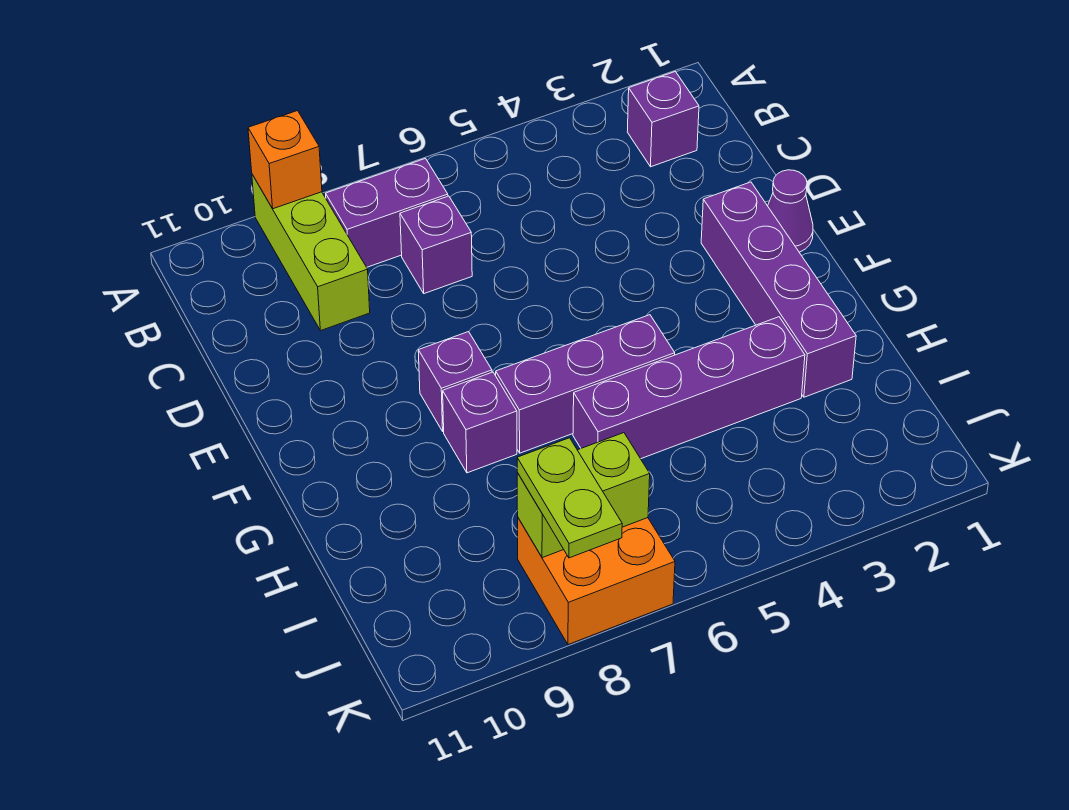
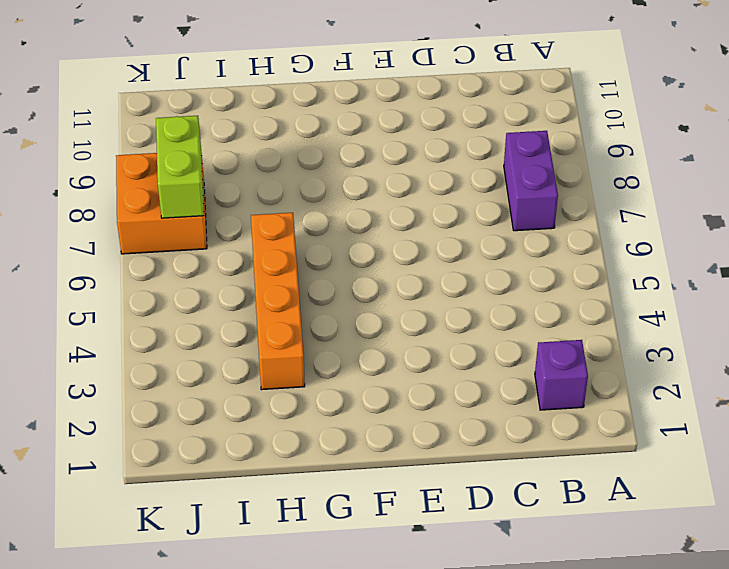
orange 1x4 brick [251,213,305,390] -> purple 1x4 brick [573,317,805,459]
none -> lime 1x3 brick [252,175,370,331]
none -> purple 1x1 brick [400,196,472,294]
none -> purple 1x1 cone [768,170,813,252]

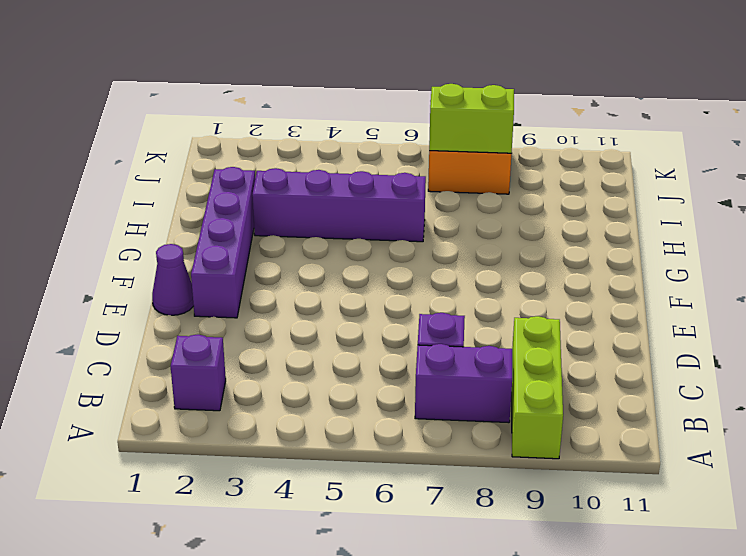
none -> purple 1x1 brick [418,332,492,432]
none -> purple 1x3 brick [496,315,675,453]
none -> purple 1x1 brick [443,372,517,473]

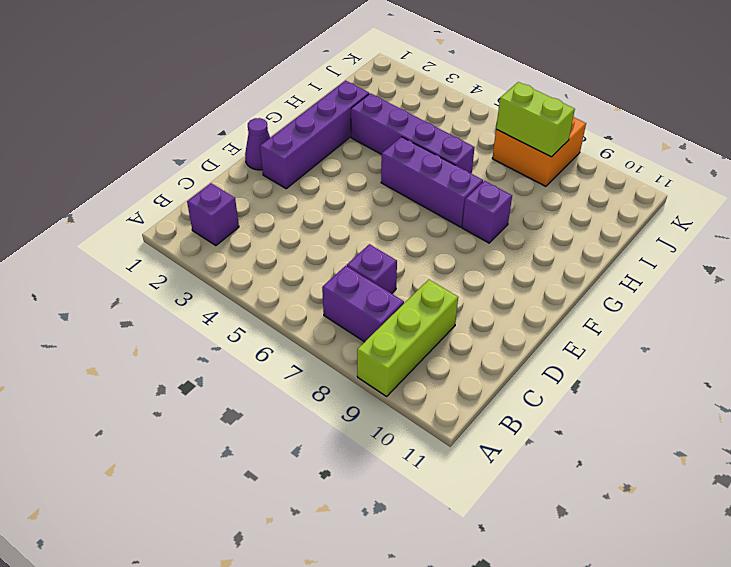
none -> purple 1x1 brick [418,332,492,432]
none -> orange 1x1 brick [248,111,322,209]
none -> lime 1x2 plate [517,438,622,558]

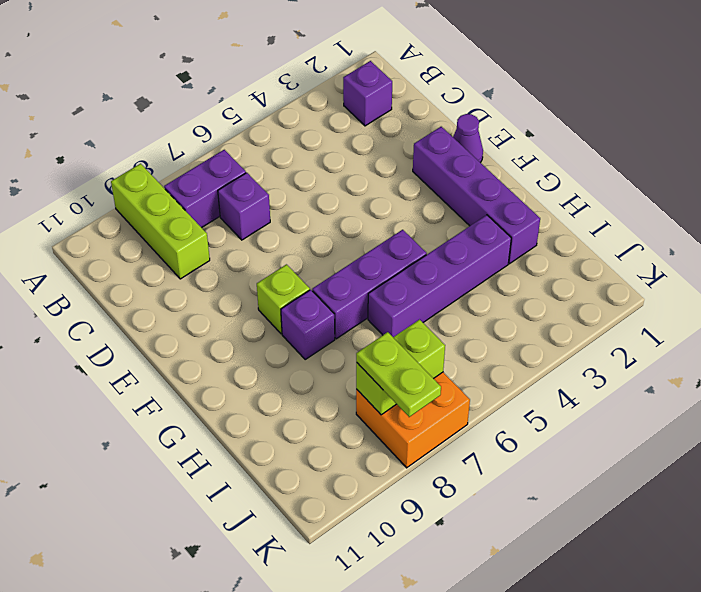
lime 1x1 brick [257,264,310,334] -> purple 1x1 brick [418,332,492,432]
none -> orange 1x1 brick [248,111,322,209]

